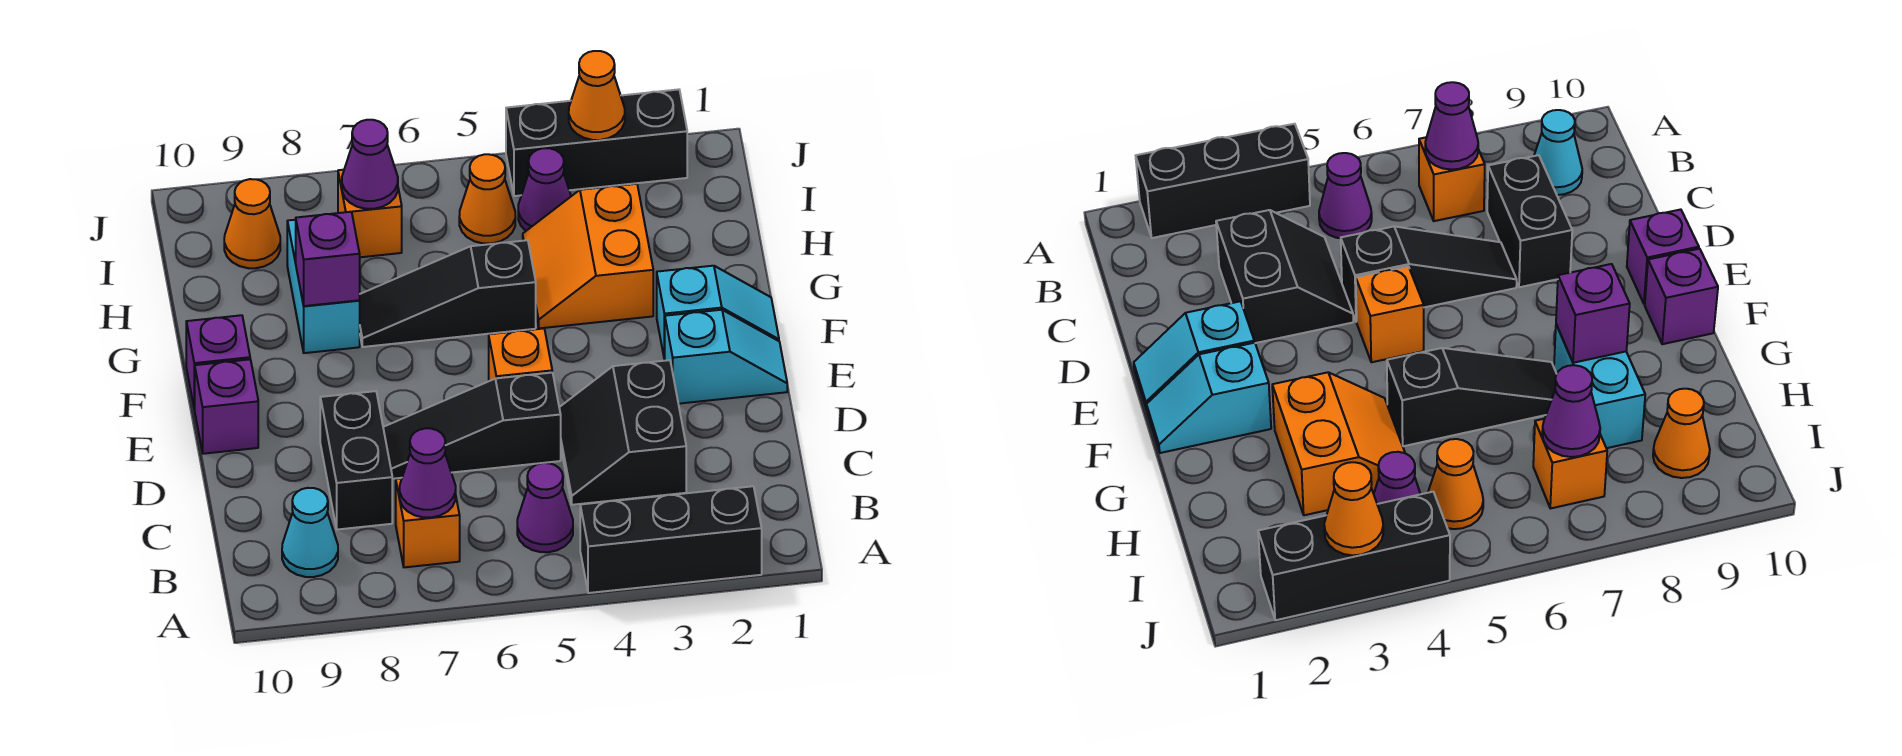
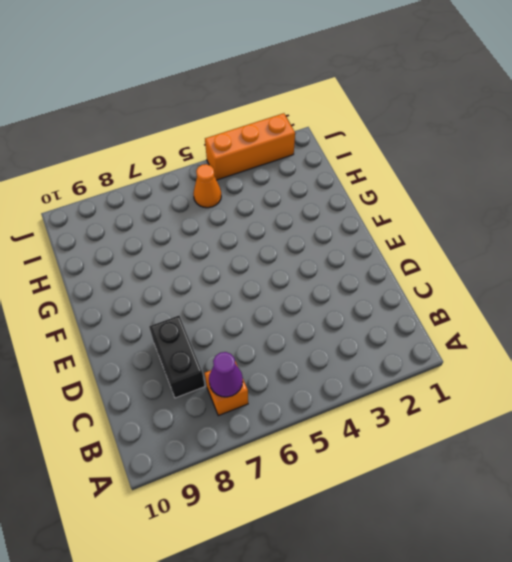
orange 1x3 brick [205,113,295,180] -> black 1x3 brick [506,89,687,196]
none -> black 1x3 brick [580,486,762,593]
none -> purple 1x1 cone [517,463,573,552]
none -> cyan 1x1 cone [282,488,338,577]

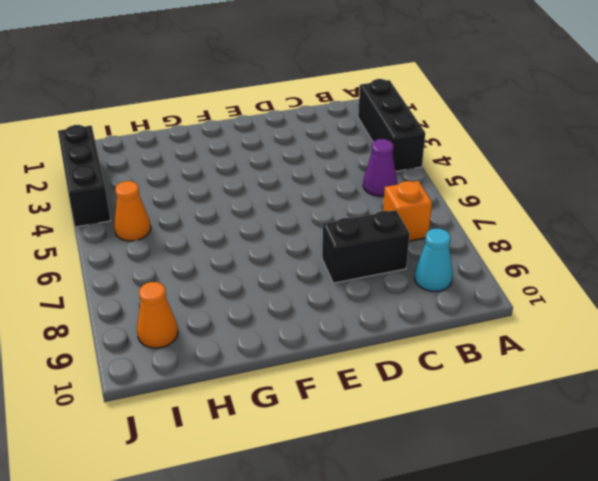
none -> black 2x2 slope [559,360,686,505]
none -> black 1x3 slope [383,373,561,479]
none -> cyan 1x2 slope [665,310,787,404]

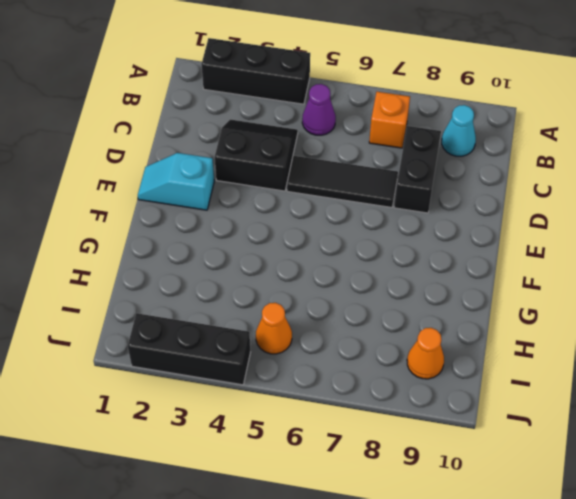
black 2x2 slope [215,119,298,191] -> black 2x2 slope turned to [559,360,686,505]
black 1x3 tile [287,156,398,207] -> black 1x3 slope [383,373,561,479]
none -> orange 1x1 brick [489,328,552,381]
none -> purple 1x1 brick [195,359,258,454]
none -> cyan 1x2 slope [657,266,779,360]

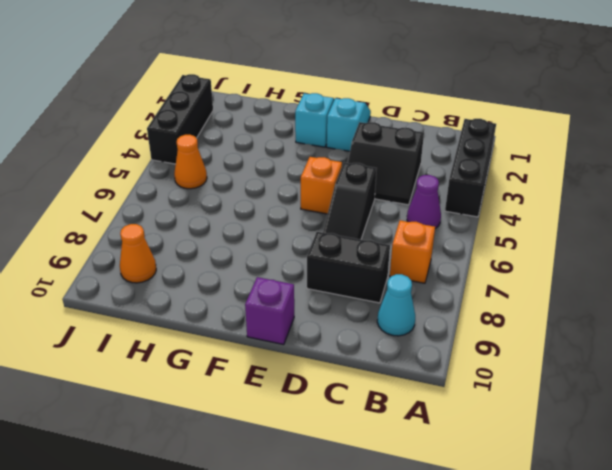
none -> purple 1x1 brick [186,315,250,409]
none -> orange 2x2 slope [523,184,653,328]
none -> black 1x3 slope [359,240,536,347]

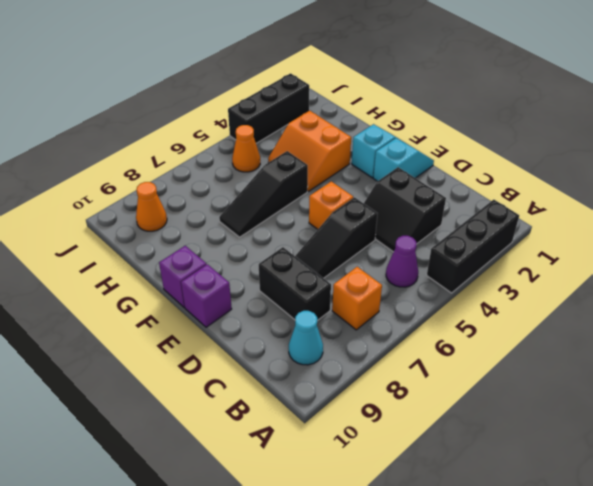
none -> cyan 1x2 brick [287,220,360,353]
none -> purple 1x1 cone [518,148,571,231]
none -> orange 1x1 brick [338,170,402,257]

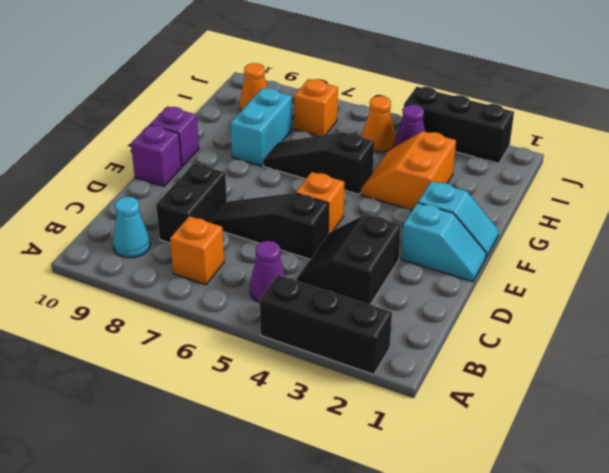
none -> purple 1x1 cone [400,428,456,518]
none -> purple 1x1 brick [296,212,360,306]
none -> purple 1x1 cone [342,120,398,209]

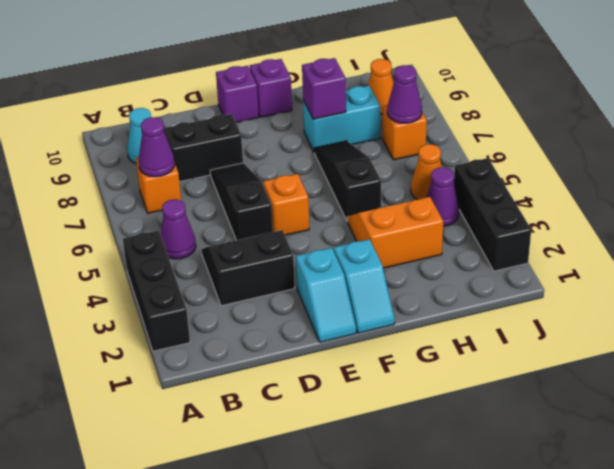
none -> orange 1x1 cone [569,51,625,140]

